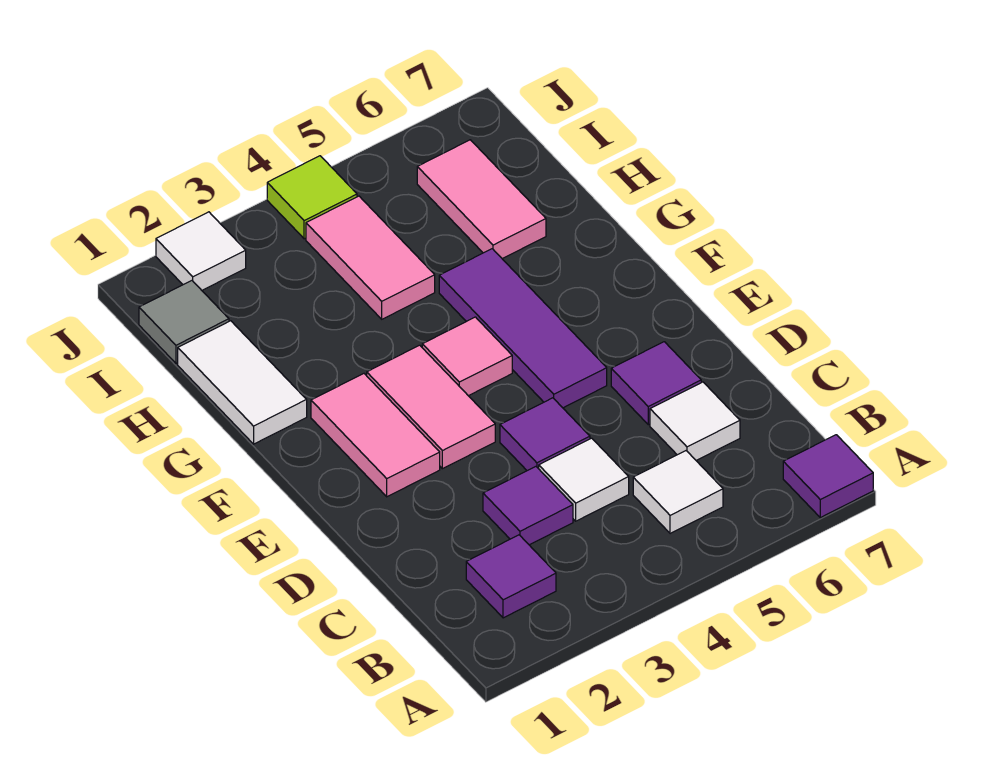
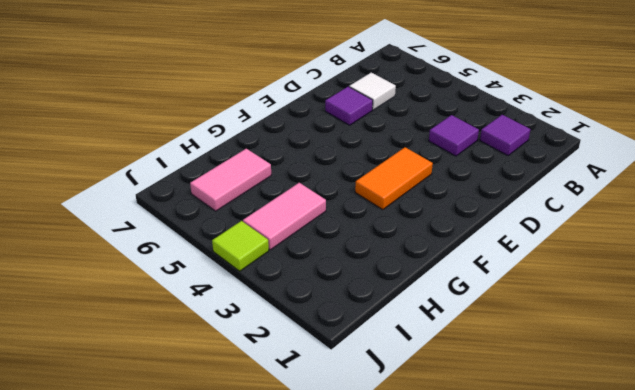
orange 1x2 tile [355,147,433,210] -> pink 1x2 tile [367,345,495,469]
none -> purple 1x1 tile [783,435,873,518]
none -> white 1x1 tile [633,451,723,534]
none -> white 1x1 tile [539,438,629,521]

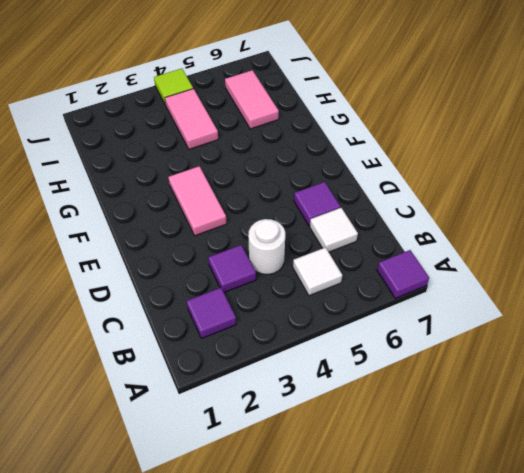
white 1x1 round brick [248,219,285,274] -> white 1x1 tile [539,438,629,521]
none -> purple 1x1 tile [500,398,590,471]
none -> pink 1x2 tile [311,374,440,497]
none -> purple 1x3 tile [439,249,607,408]

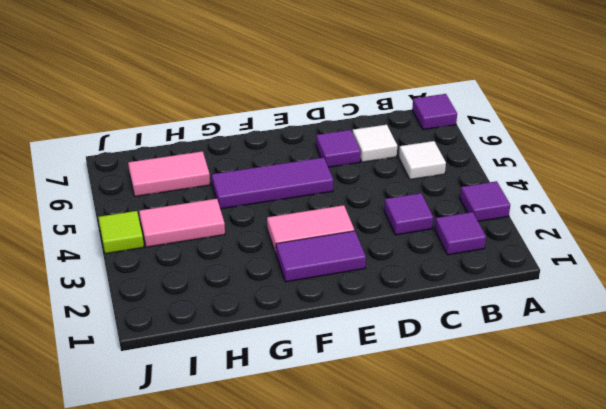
purple 1x1 tile [460,181,510,221] -> purple 1x1 tile moved to [500,398,590,471]
purple 1x2 tile [276,231,366,282] -> pink 1x2 tile [311,374,440,497]
none -> white 1x1 tile [539,438,629,521]
none -> pink 1x1 tile [422,317,512,396]
none -> white 1x2 tile [178,321,307,444]

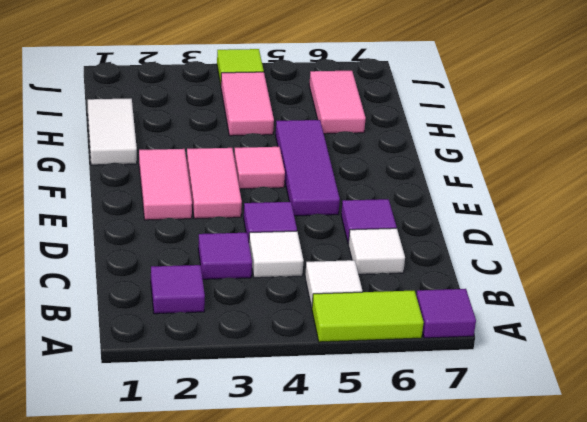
lime 1x2 tile [312,291,424,342] -> none
none -> grey 1x1 tile [139,281,229,363]
none -> white 1x1 tile [156,212,246,290]

